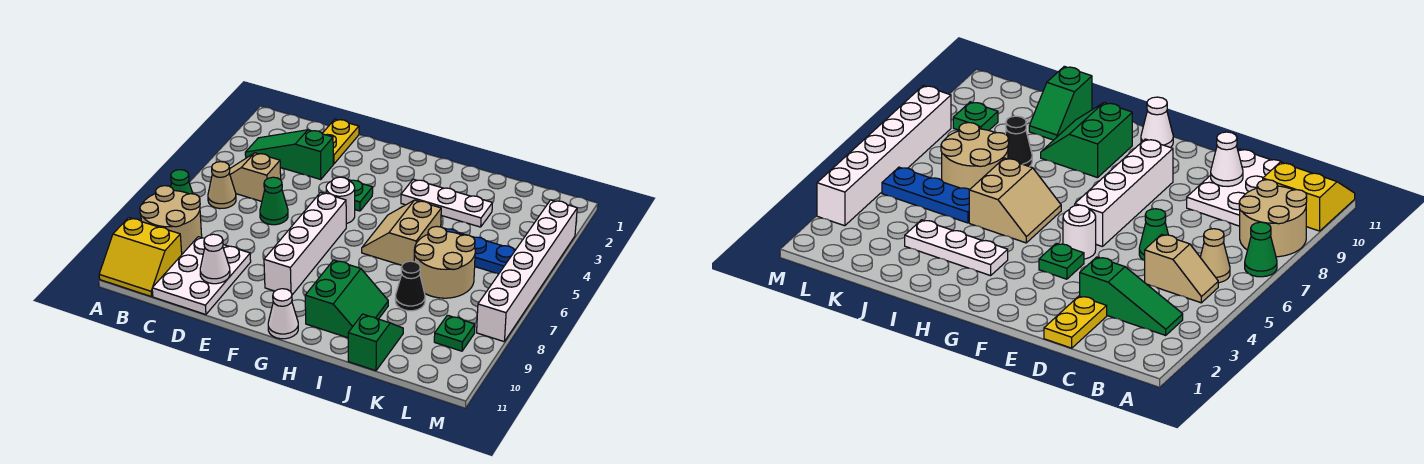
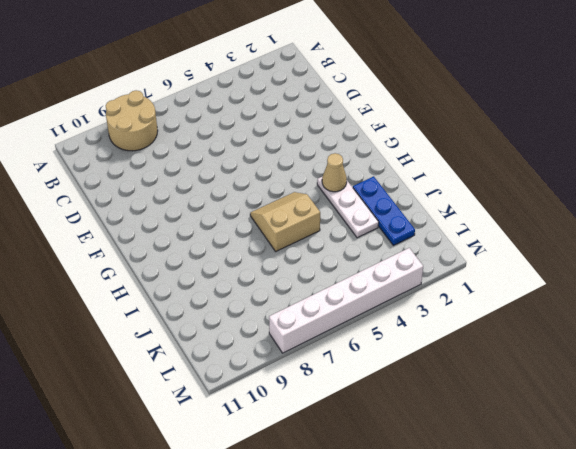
tan 1x1 cone [322,153,347,192] -> tan 1x1 cone moved to [208,162,236,209]
blue 1x3 plate [353,176,415,245] -> blue 1x3 plate moved to [444,228,515,274]
none -> green 1x1 cone [171,170,193,194]
none -> yellow 2x2 slope [99,218,182,297]
none -> green 1x3 slope [245,130,333,180]

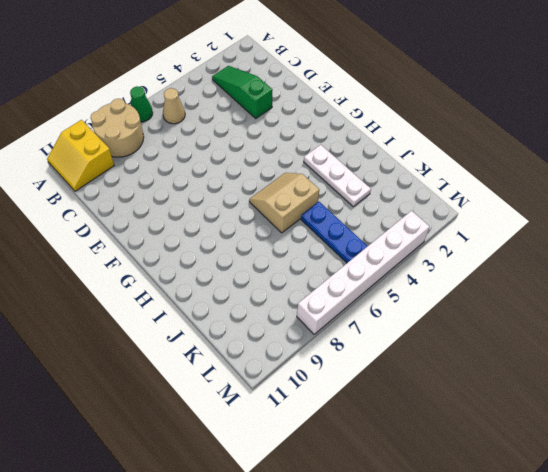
none -> tan 1x2 slope [229,153,281,201]
none -> white 2x3 plate [152,237,251,315]
none -> yellow 1x2 plate [322,119,359,164]

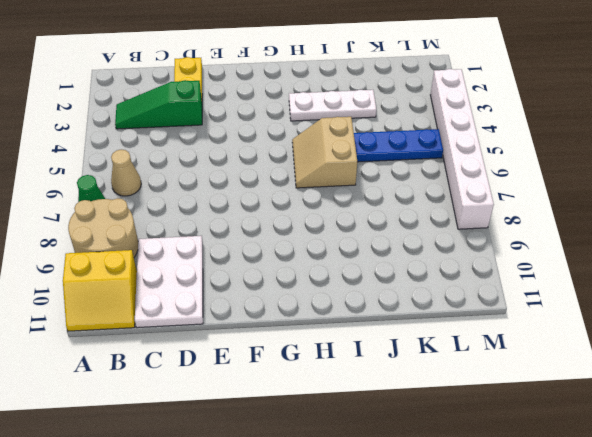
none -> tan 1x2 slope [229,153,281,201]
none -> green 1x1 cone [260,177,288,225]
none -> green 1x1 plate [348,180,373,211]

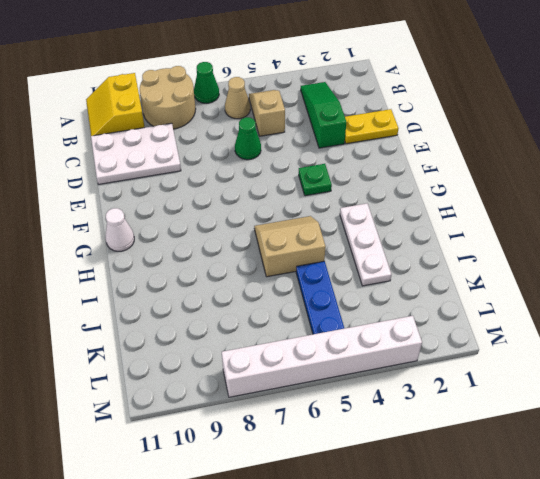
none -> white 1x1 round brick [326,177,355,224]
none -> white 1x4 brick [264,192,346,295]
none -> green 2x2 slope [305,260,388,338]

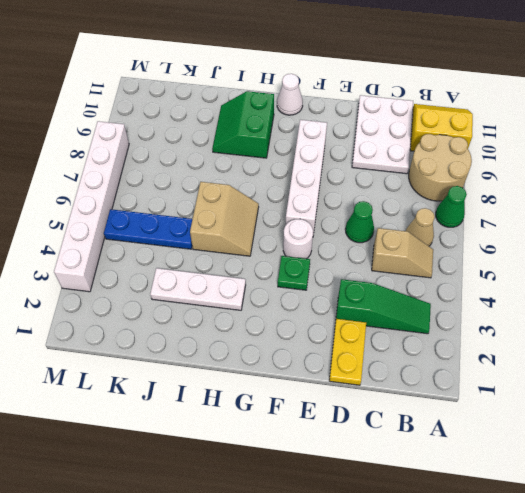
none -> tan 2x2 round brick [414,226,475,298]
none -> black 1x1 cone [395,261,425,311]
none -> green 1x2 slope [348,314,403,371]

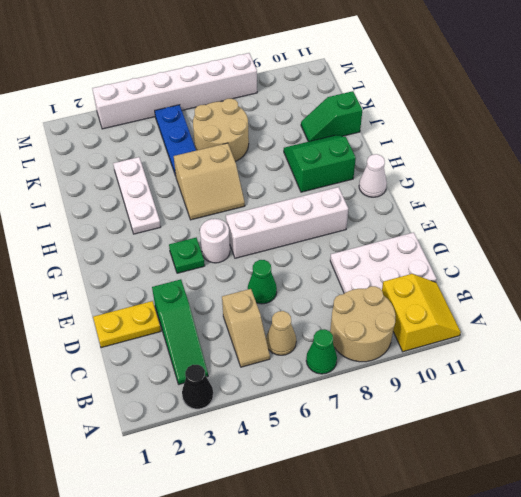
black 1x1 cone [182,365,213,409] -> black 1x1 cone moved to [395,261,425,311]
none -> green 1x1 plate [434,315,475,351]
none -> white 1x1 cone [200,234,230,284]

